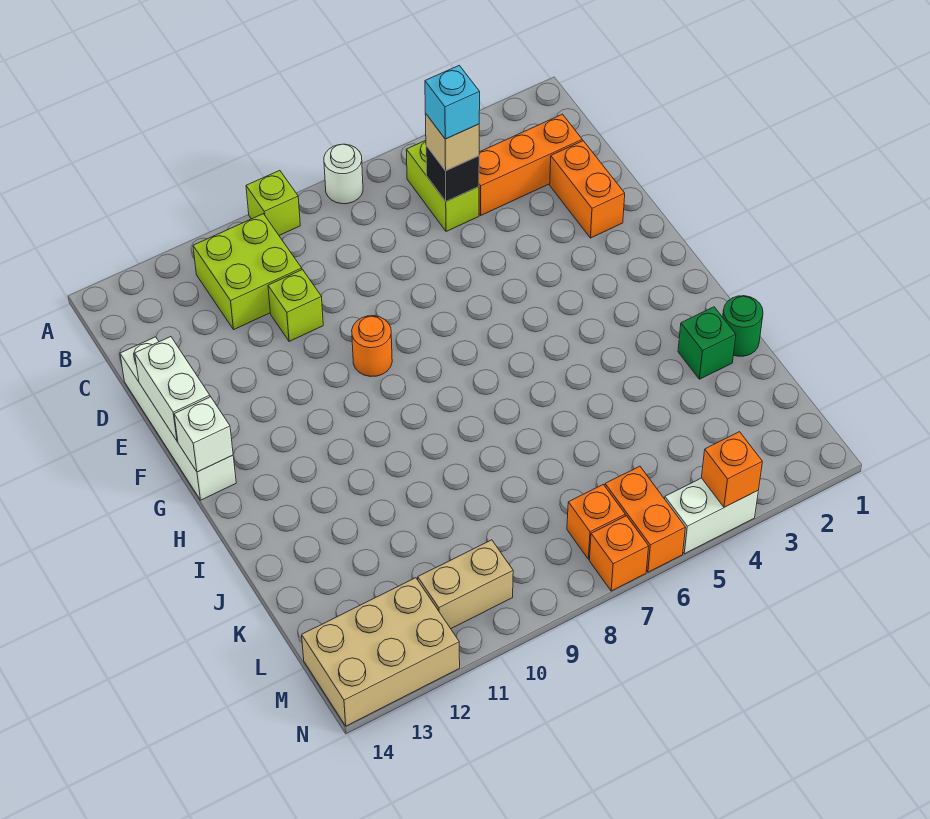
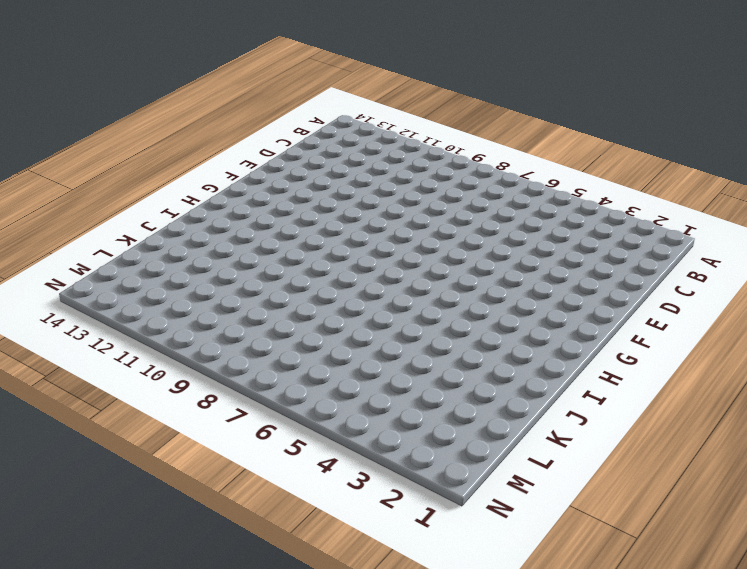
none -> white 1x1 round brick [324,144,363,204]
none -> lime 1x1 brick [246,170,300,235]
none -> lime 1x2 brick [406,141,479,231]

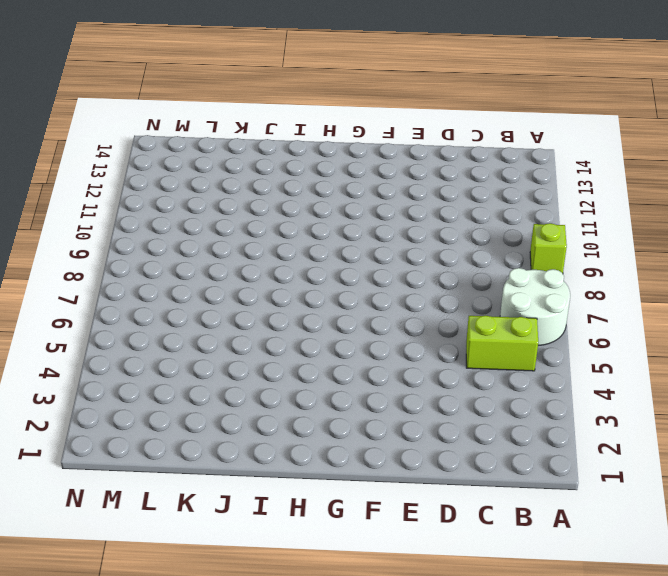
white 2x2 round brick [500,268,570,345] -> white 1x1 round brick [324,144,363,204]
none -> lime 2x2 brick [193,214,302,329]
none -> orange 1x3 brick [479,114,582,215]
none -> orange 1x2 brick [550,141,625,238]

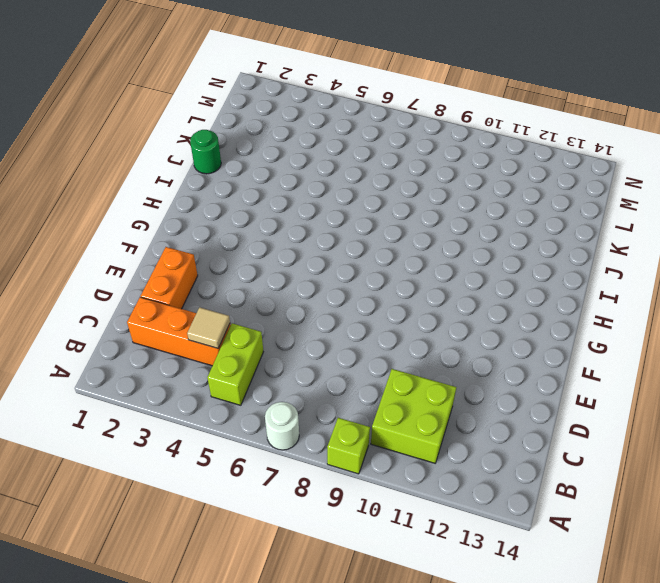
tan 1x1 tile [187,307,230,348] -> none
none -> lime 1x1 brick [268,270,323,341]
none -> white 1x4 brick [120,337,236,500]
none -> orange 1x1 round brick [352,316,392,377]

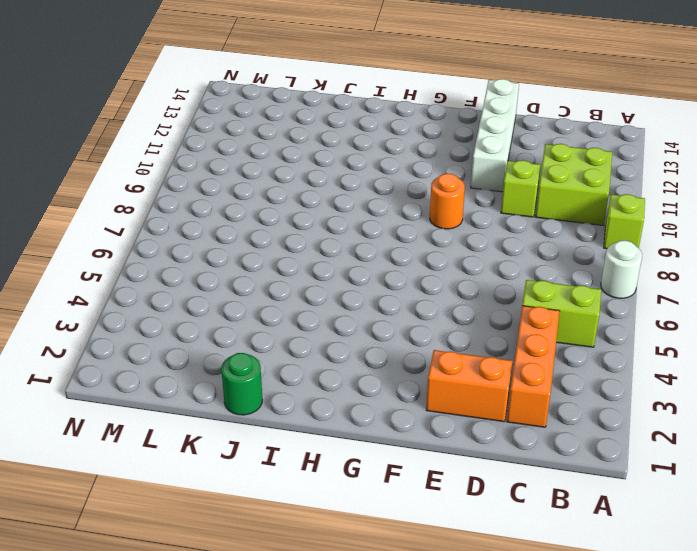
white 1x4 brick [471,79,519,192] -> white 1x4 brick turned to [120,337,236,500]
none -> green 1x1 brick [678,307,736,379]
none -> orange 1x2 brick [605,466,685,572]
none -> orange 1x1 brick [567,484,625,559]

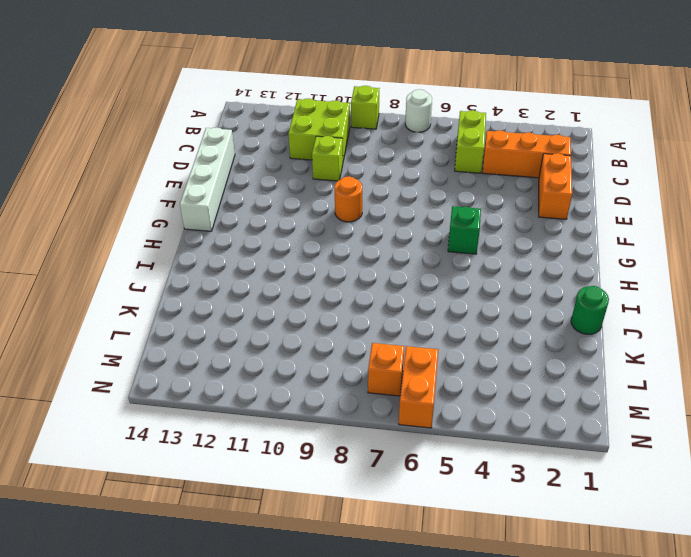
green 1x1 brick [448,206,481,254] -> green 1x1 brick moved to [678,307,736,379]
none -> tan 1x2 brick [418,540,513,629]
none -> tan 2x3 brick [302,578,460,726]
none -> white 1x2 brick [665,478,758,554]

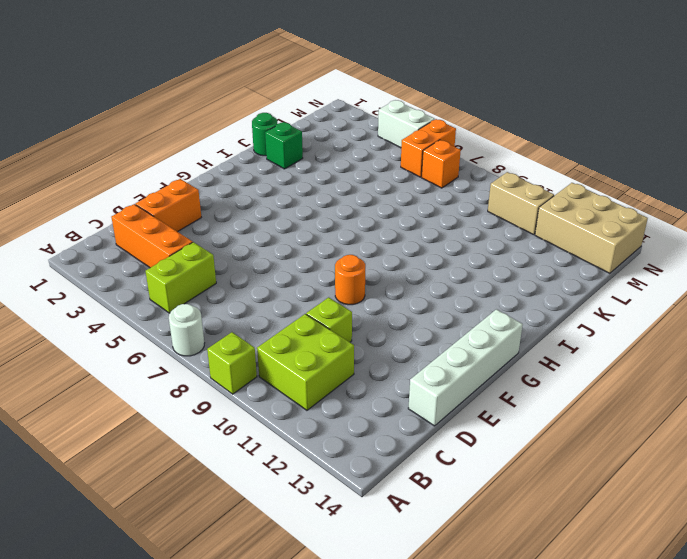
none -> orange 1x1 brick [589,516,649,591]
none -> black 1x1 brick [426,146,479,201]
none -> white 1x2 brick [135,337,210,441]

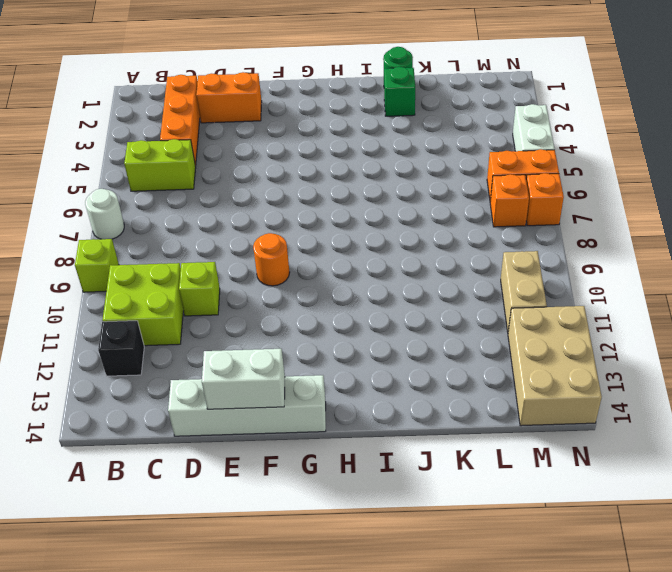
black 1x1 brick [98,321,144,376] -> black 1x1 brick moved to [426,146,479,201]
none -> white 1x1 brick [174,397,233,472]
none -> orange 1x1 brick [702,432,762,507]
none -> tan 1x1 brick [425,114,479,171]

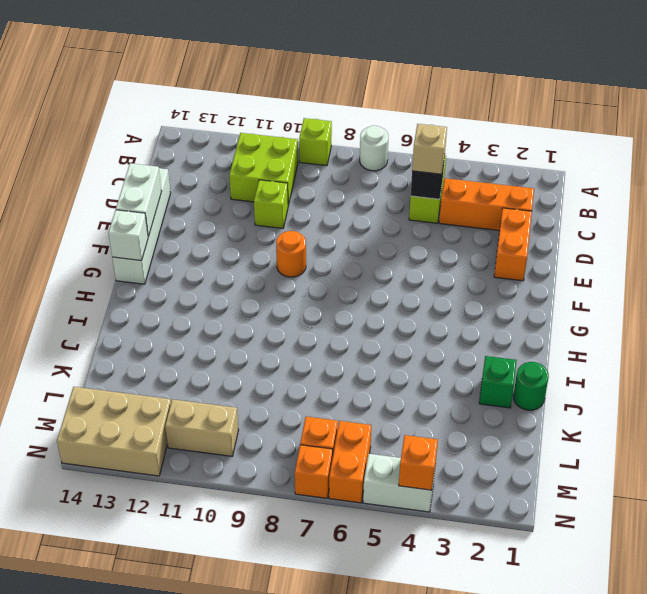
none -> cyan 1x1 brick [425,66,480,139]

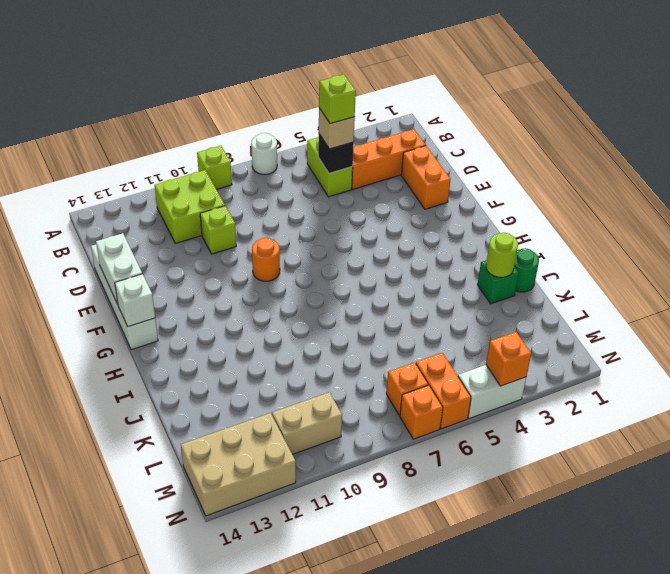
lime 1x1 brick [319,74,356,124] -> cyan 1x1 brick [425,66,480,139]
lime 1x1 round brick [486,233,518,278] -> none

